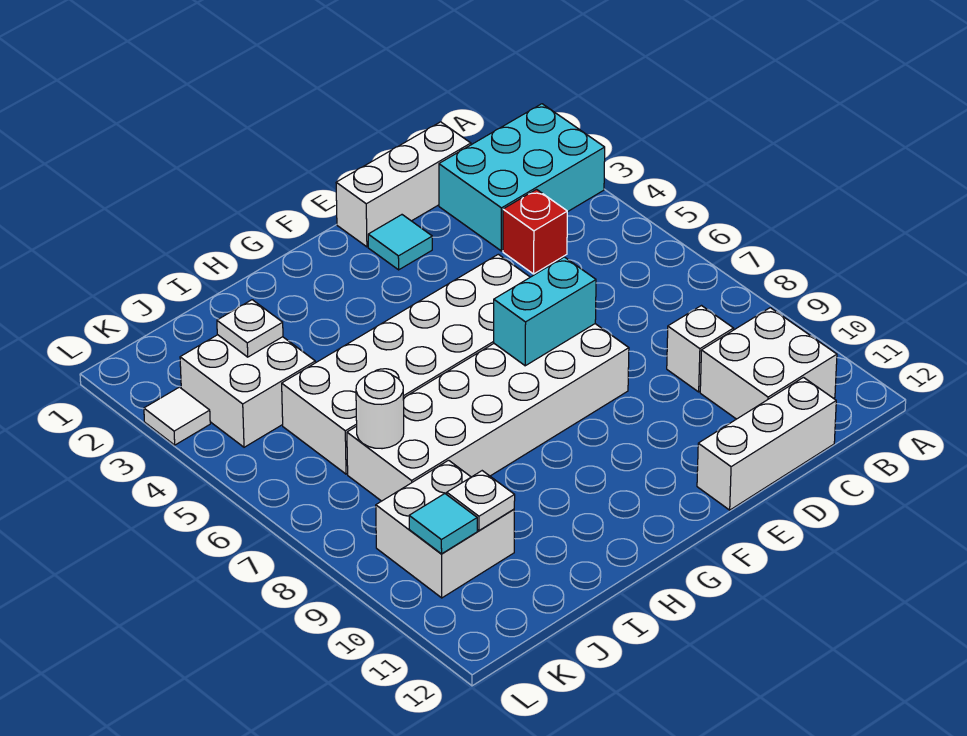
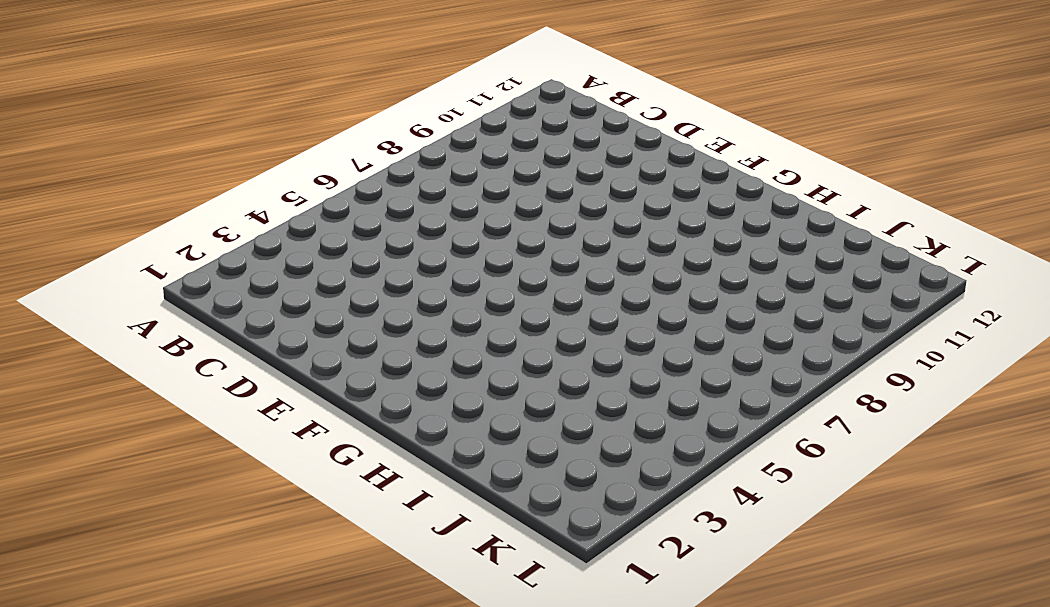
none -> cyan 2x3 brick [439,104,605,251]
none -> white 2x2 brick [700,308,837,419]
none -> white 1x3 brick [336,122,471,247]

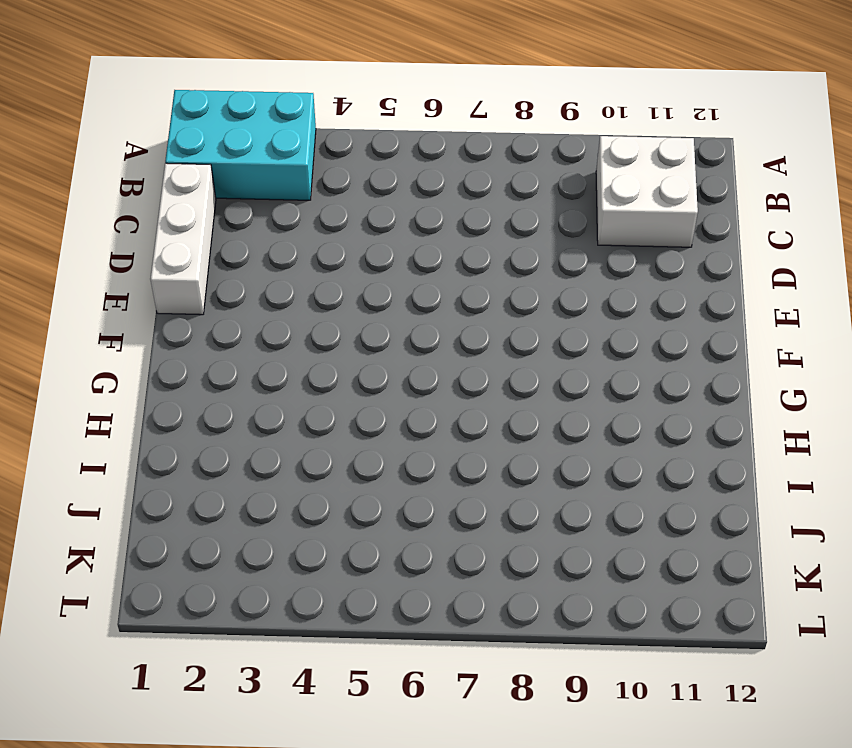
cyan 2x3 brick [165,90,316,200] -> cyan 2x3 brick turned to [439,104,605,251]
none -> red 1x1 brick [503,190,567,274]
none -> white 1x1 brick [667,306,734,392]
none -> white 1x3 brick [697,377,836,510]

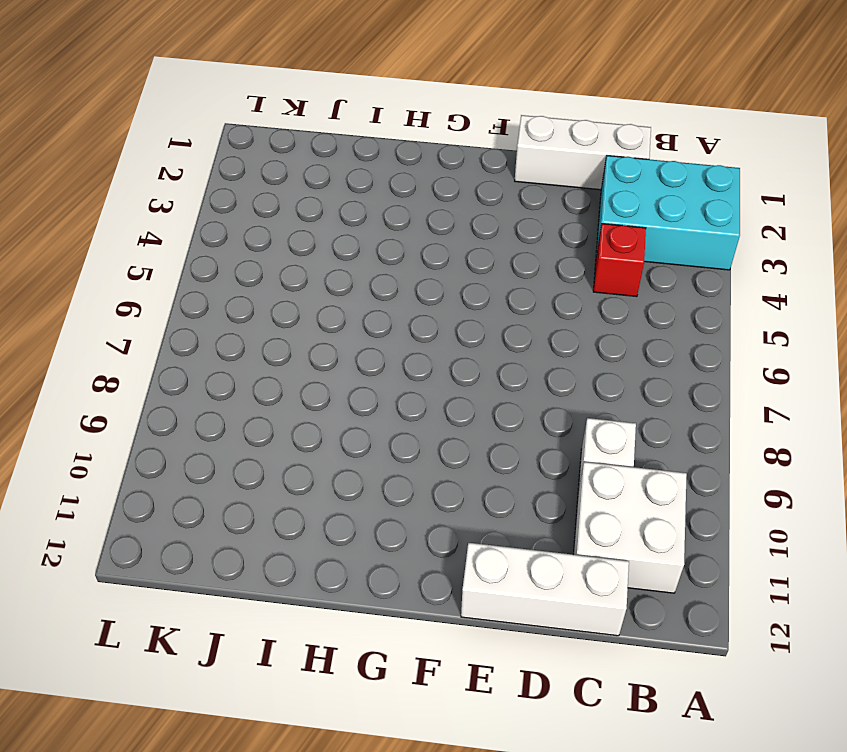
none -> cyan 1x1 tile [368,215,432,270]
none -> white 2x6 brick [282,254,530,474]
none -> white 2x6 brick [347,324,629,501]

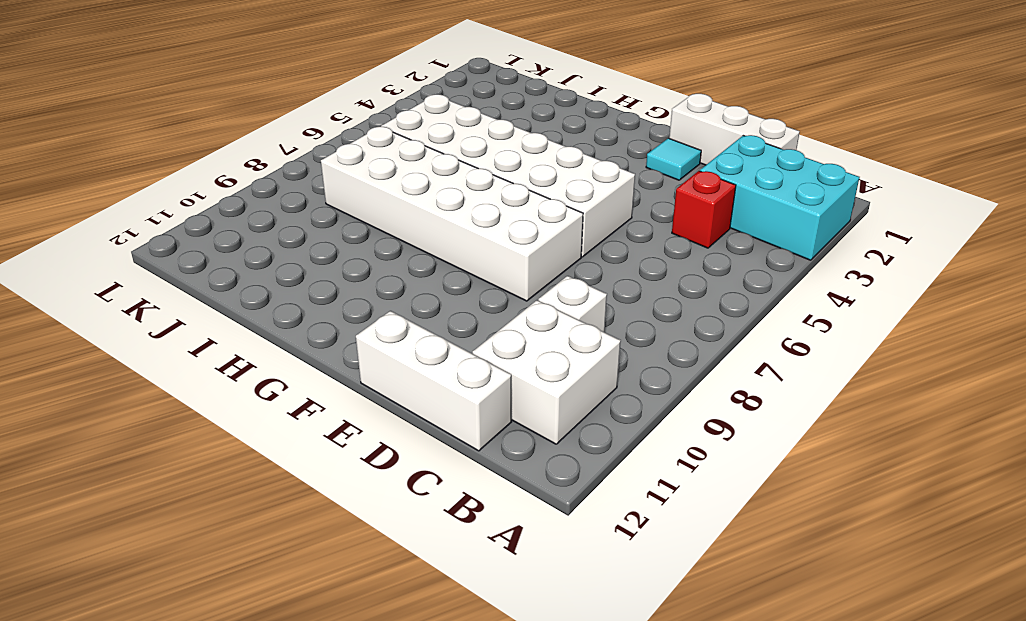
none -> white 2x2 brick [180,335,315,447]
none -> white 2x2 brick [376,460,514,598]
none -> white 1x1 tile [144,387,210,445]

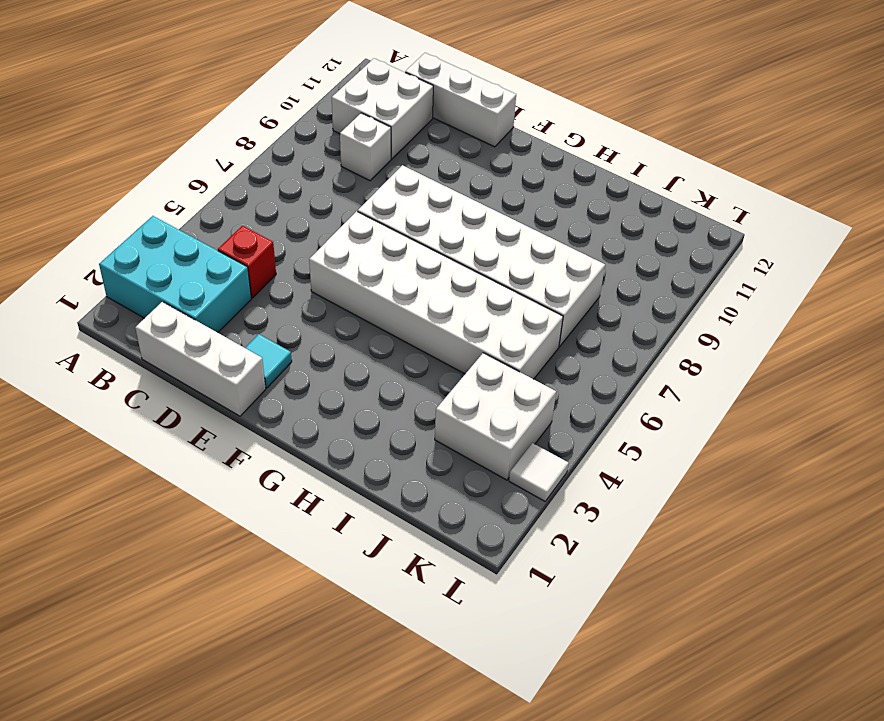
none -> white 2x2 brick [376,460,514,598]
none -> cyan 1x2 brick [494,257,596,366]
none -> white 1x1 plate [217,300,283,357]

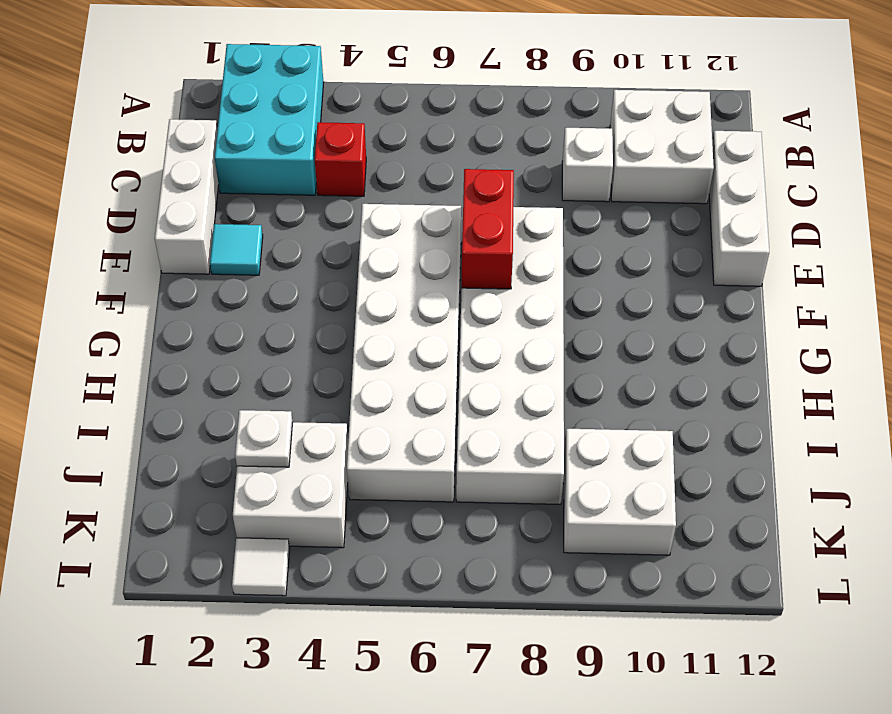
red 1x2 brick [462,169,514,289] -> cyan 1x2 brick [494,257,596,366]
none -> white 1x1 round brick [356,371,404,449]
none -> white 1x1 plate [447,471,515,530]
none -> cyan 1x1 tile [409,494,477,554]

